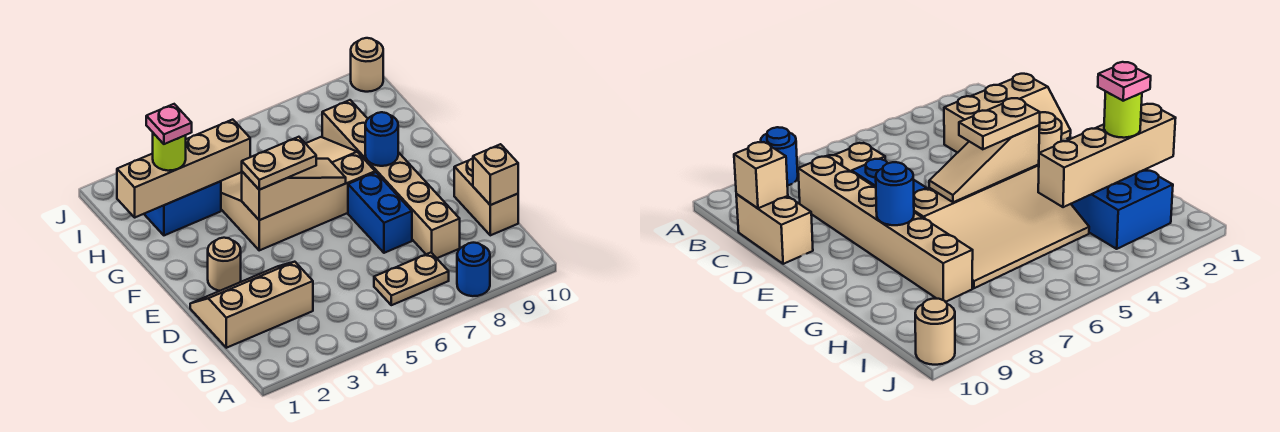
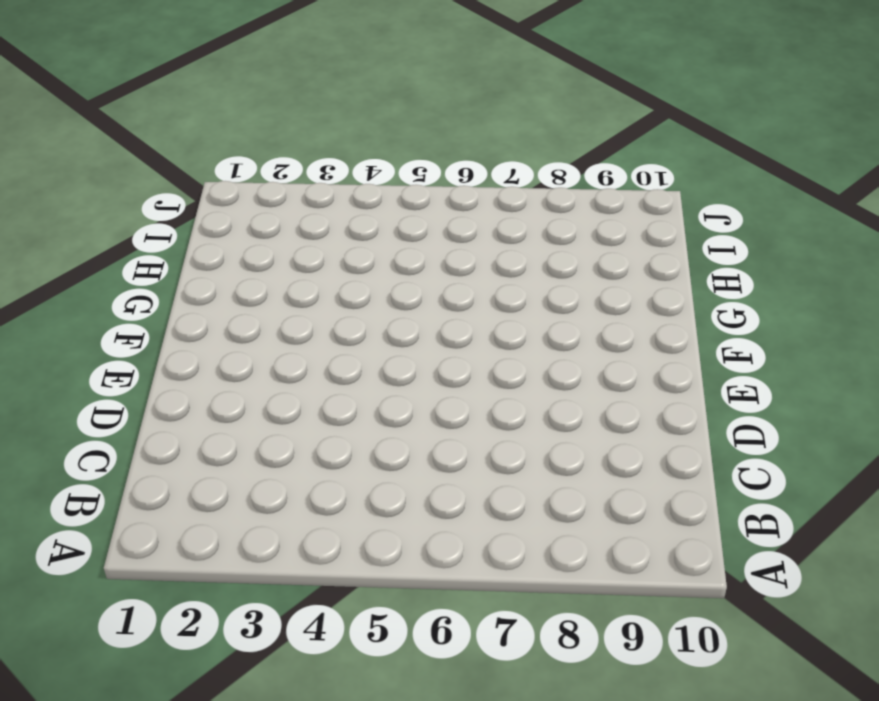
none -> blue 1x1 round brick [457,243,490,296]
none -> tan 1x2 plate [374,253,449,305]
none -> tan 2x3 slope [190,262,313,348]

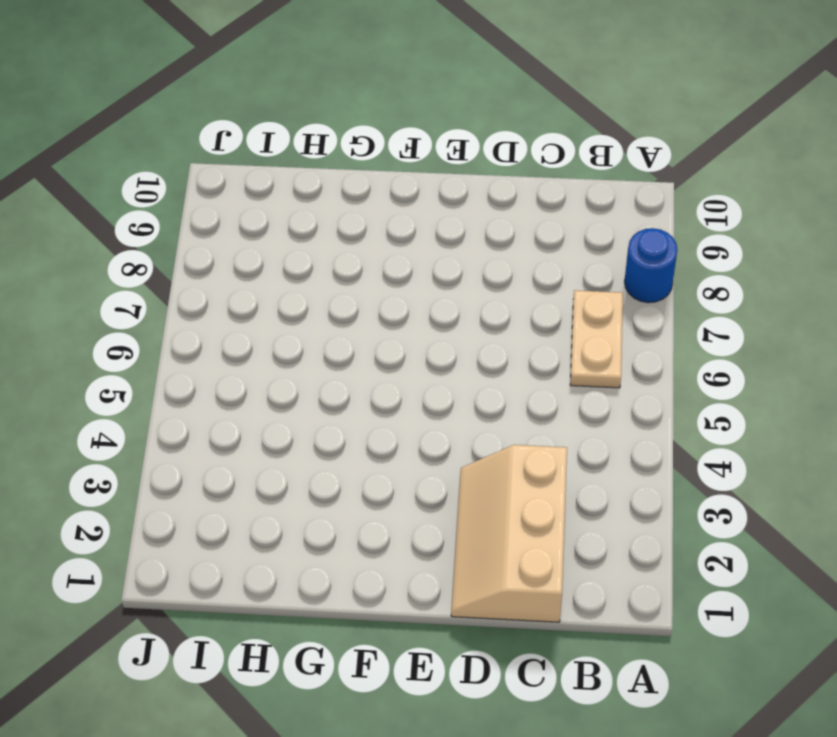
none -> tan 1x6 brick [322,100,460,258]
none -> tan 1x2 brick [454,159,518,235]
none -> blue 1x2 brick [348,172,412,253]

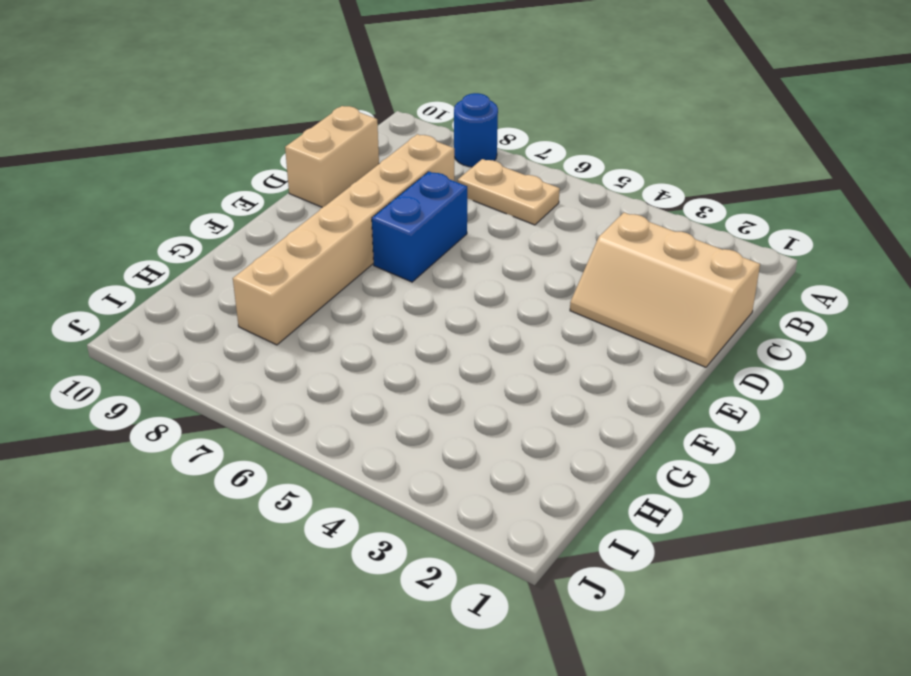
none -> tan 1x1 round brick [208,238,241,291]
none -> tan 3x4 slope [221,137,375,250]
none -> blue 2x2 brick [144,181,221,235]

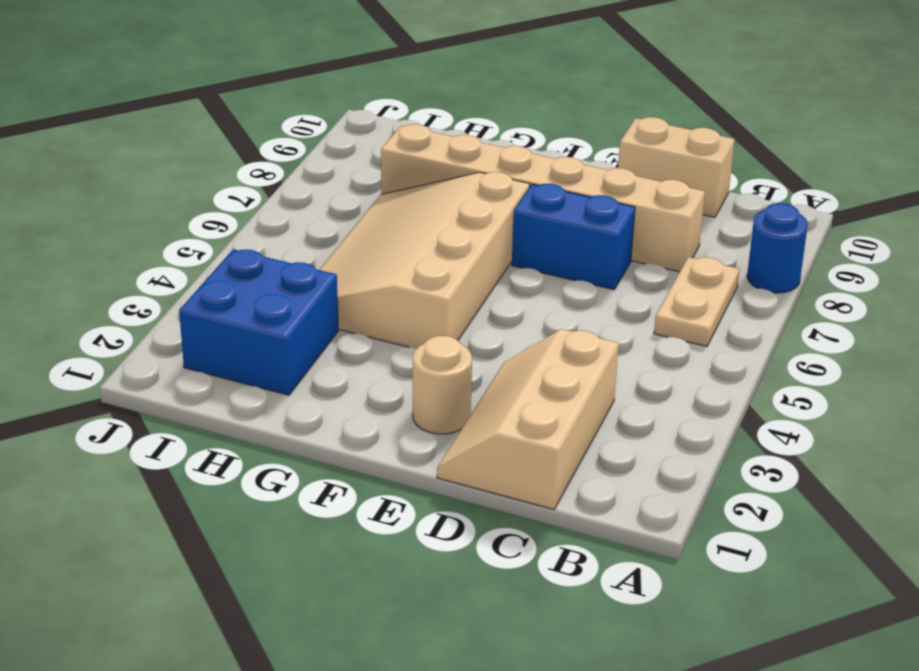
none -> tan 1x1 round brick [351,38,383,92]
none -> tan 1x1 brick [473,144,518,205]
none -> tan 1x3 slope [242,159,346,220]

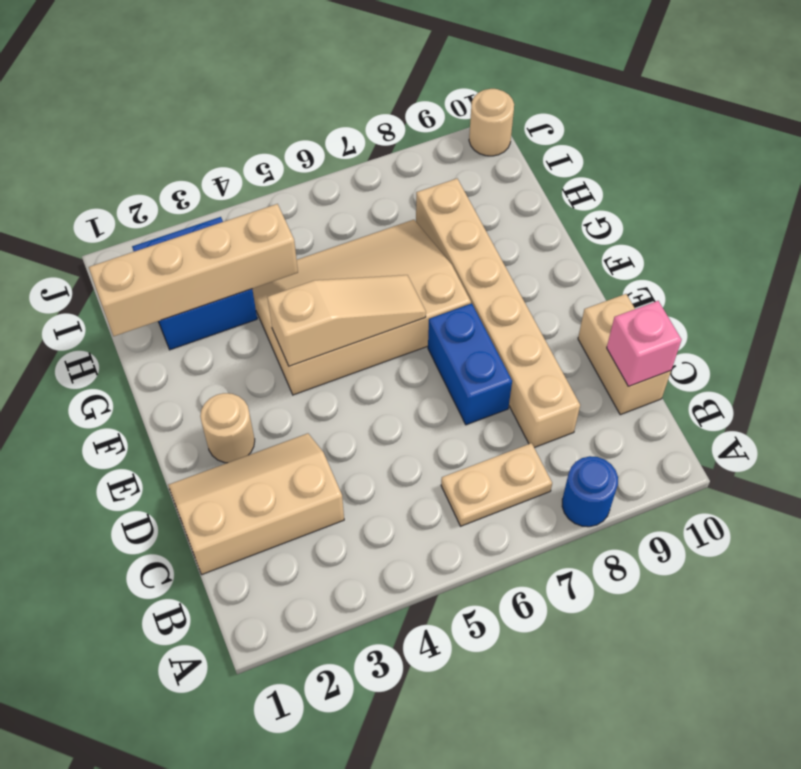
pink 1x1 brick [607,301,682,386] -> tan 1x1 brick [473,144,518,205]
none -> blue 1x1 round brick [365,112,398,166]
none -> tan 1x2 plate [242,137,316,190]
none -> lime 1x1 round brick [153,133,186,171]

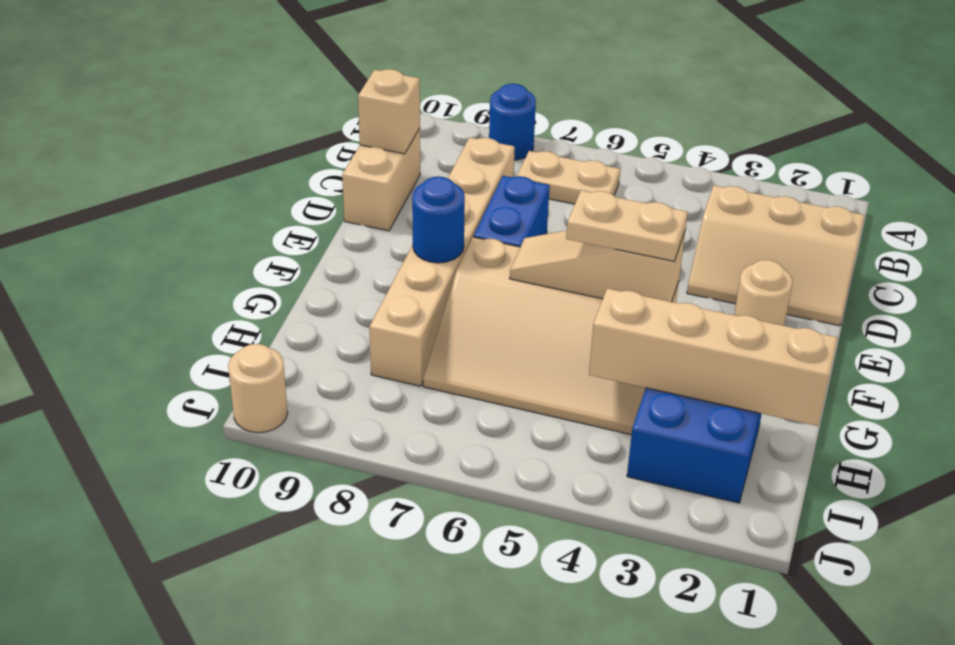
none -> lime 1x1 round brick [153,133,186,171]
none -> pink 1x1 plate [146,104,192,144]

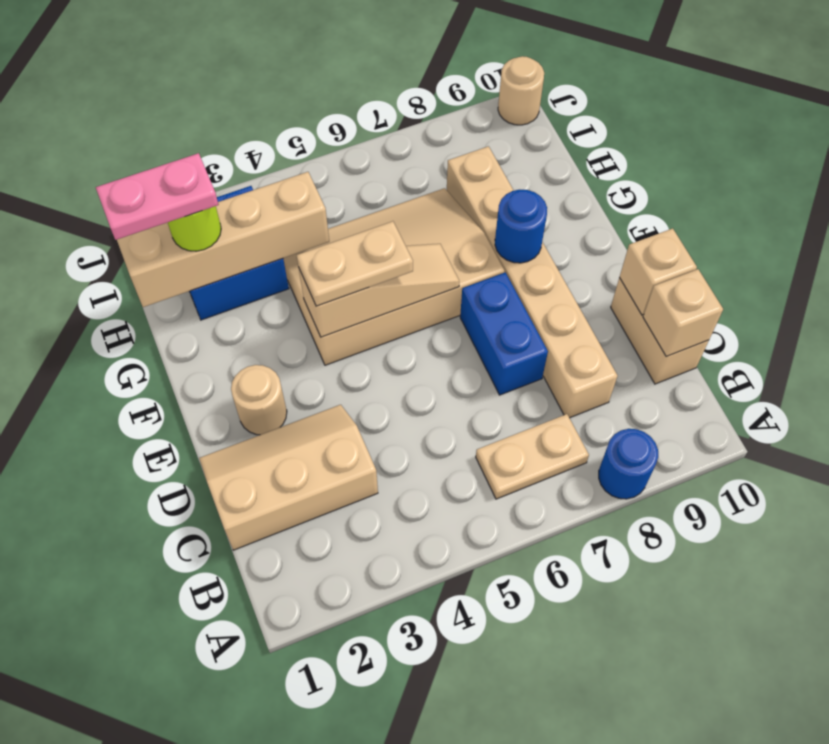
tan 1x1 brick [619,228,697,315] -> none
pink 1x2 plate [96,153,219,240] -> pink 1x1 plate [146,104,192,144]

